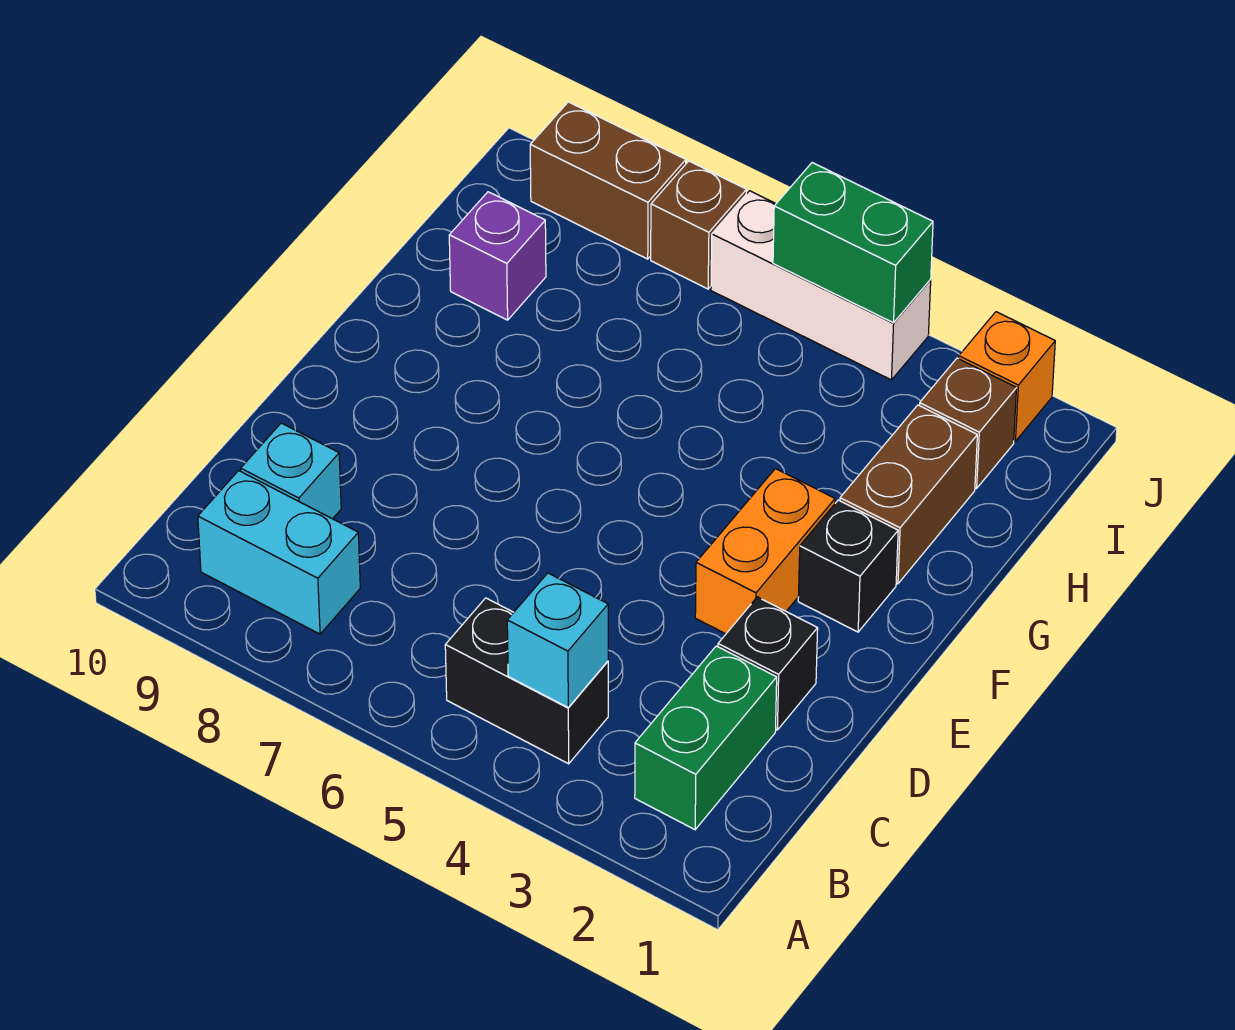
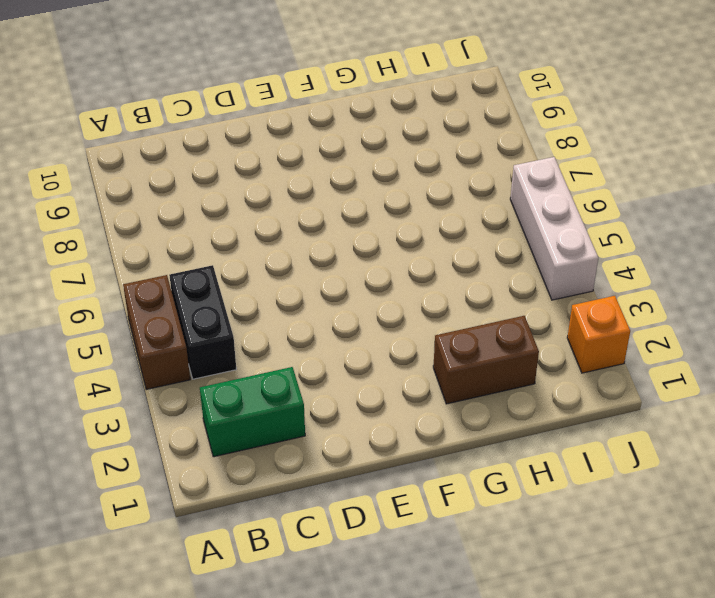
brown 1x2 brick [123,275,190,390] -> brown 1x2 brick moved to [530,102,686,259]
none -> cyan 1x2 brick [198,471,360,634]
none -> cyan 1x1 brick [241,423,341,519]
none -> black 1x1 brick [718,597,818,730]

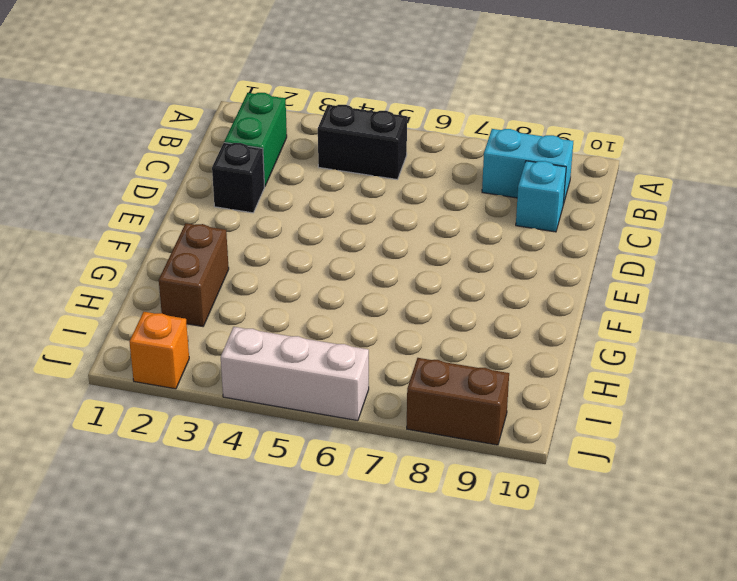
none -> orange 1x2 brick [695,469,835,634]
none -> black 1x1 brick [798,500,898,632]
none -> purple 1x1 brick [449,192,546,320]

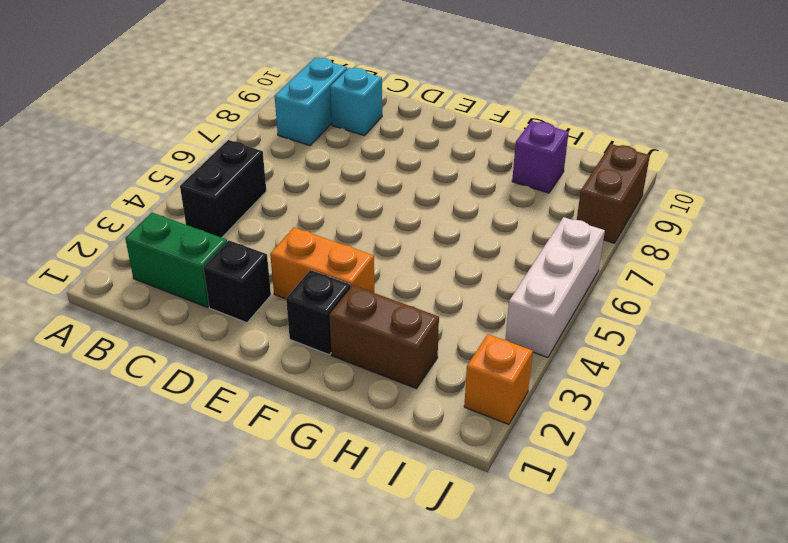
none -> brown 1x1 brick [919,358,1017,488]
none -> brown 1x1 brick [651,161,747,289]
none -> cyan 1x1 brick [507,573,608,708]

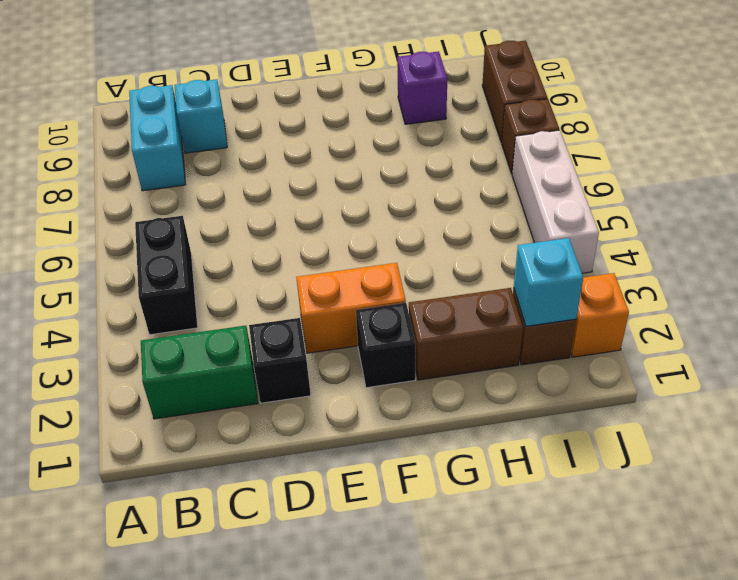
cyan 1x1 brick [514,238,583,326] -> cyan 1x1 brick moved to [507,573,608,708]
none -> green 1x2 brick [773,163,933,323]

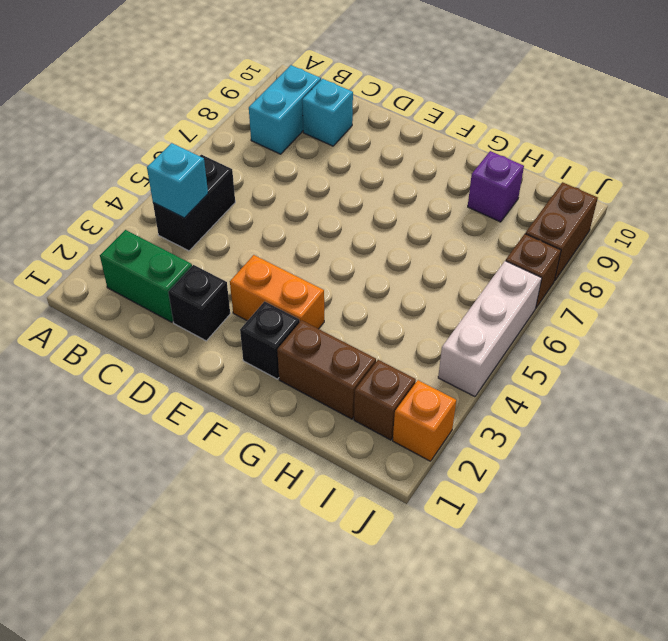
none -> green 1x2 brick [773,163,933,323]

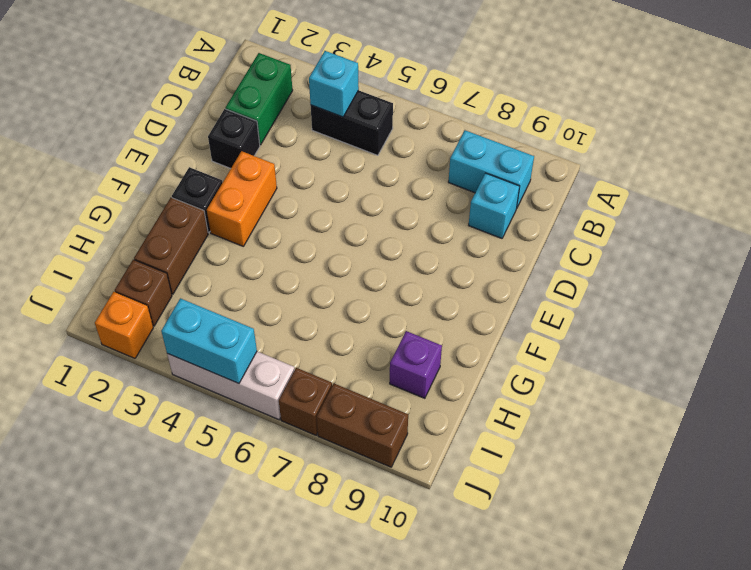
cyan 1x2 brick [161,298,257,383] -> green 1x2 brick [773,163,933,323]

